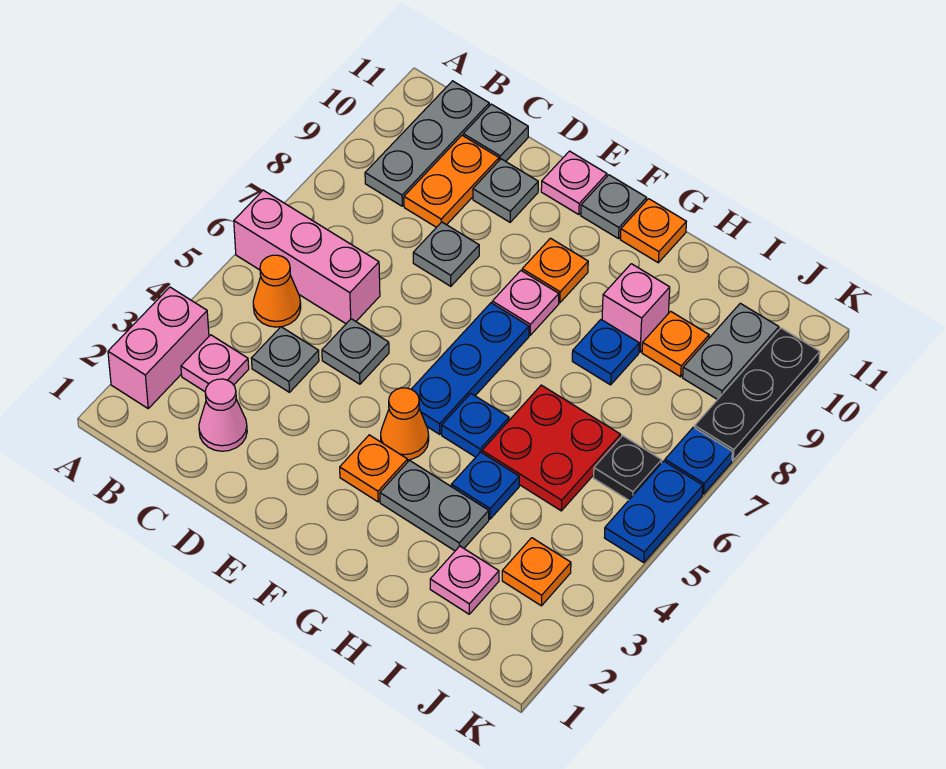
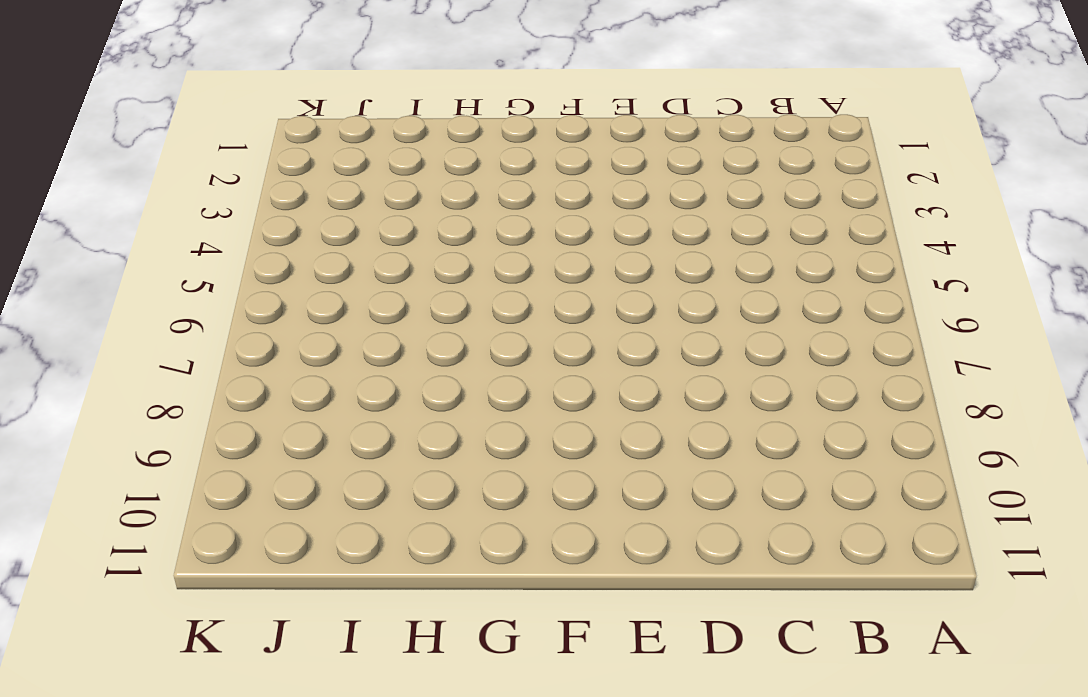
none -> pink 1x2 brick [108,287,209,408]
none -> pink 1x3 brick [234,190,380,324]
none -> pink 1x1 plate [181,335,249,392]
none -> orange 1x1 cone [253,255,301,327]

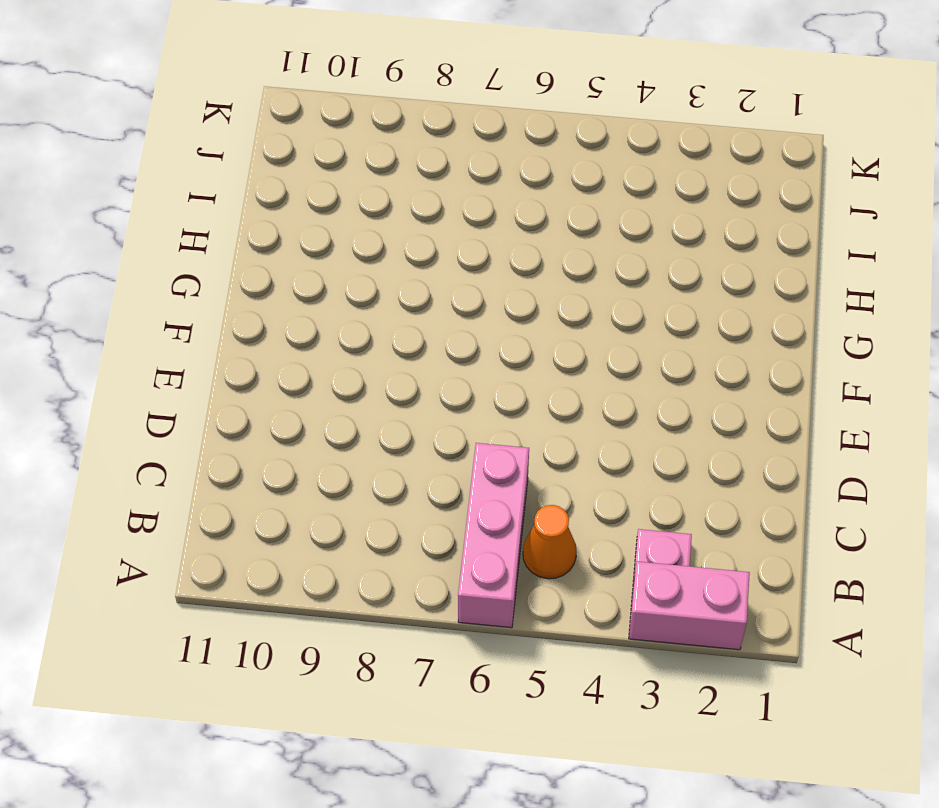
none -> grey 1x3 plate [365,81,489,206]
none -> pink 1x1 cone [199,379,247,451]
none -> grey 1x1 plate [251,327,319,392]
none -> orange 1x2 plate [404,135,499,227]

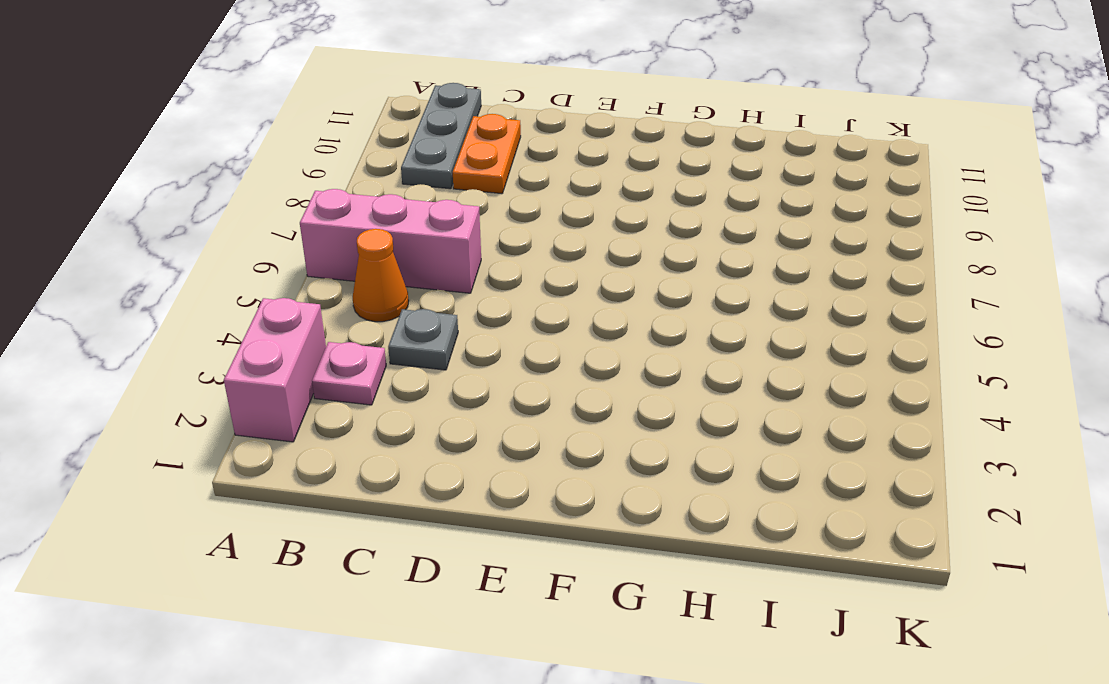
none -> pink 1x1 cone [199,379,247,451]
none -> grey 1x1 plate [463,104,528,161]
none -> grey 1x1 plate [322,319,389,384]
none -> grey 1x1 plate [413,222,479,286]

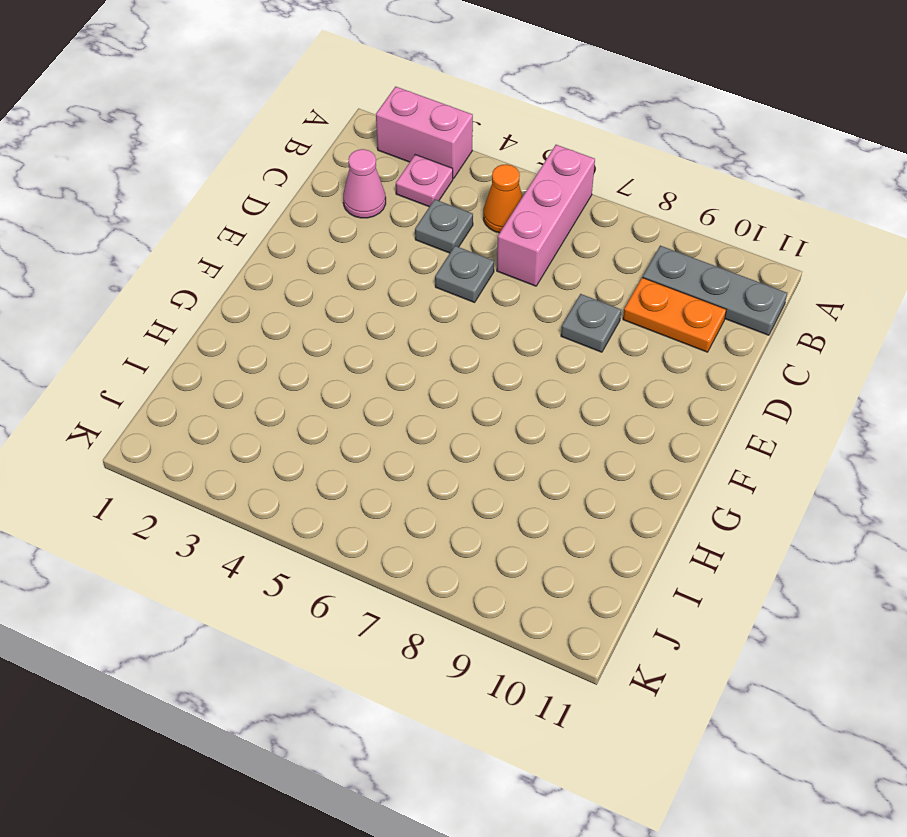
none -> grey 1x1 plate [463,104,528,161]
none -> grey 1x1 plate [473,159,538,222]
none -> pink 1x1 plate [541,151,607,215]
none -> orange 1x1 plate [340,435,408,502]

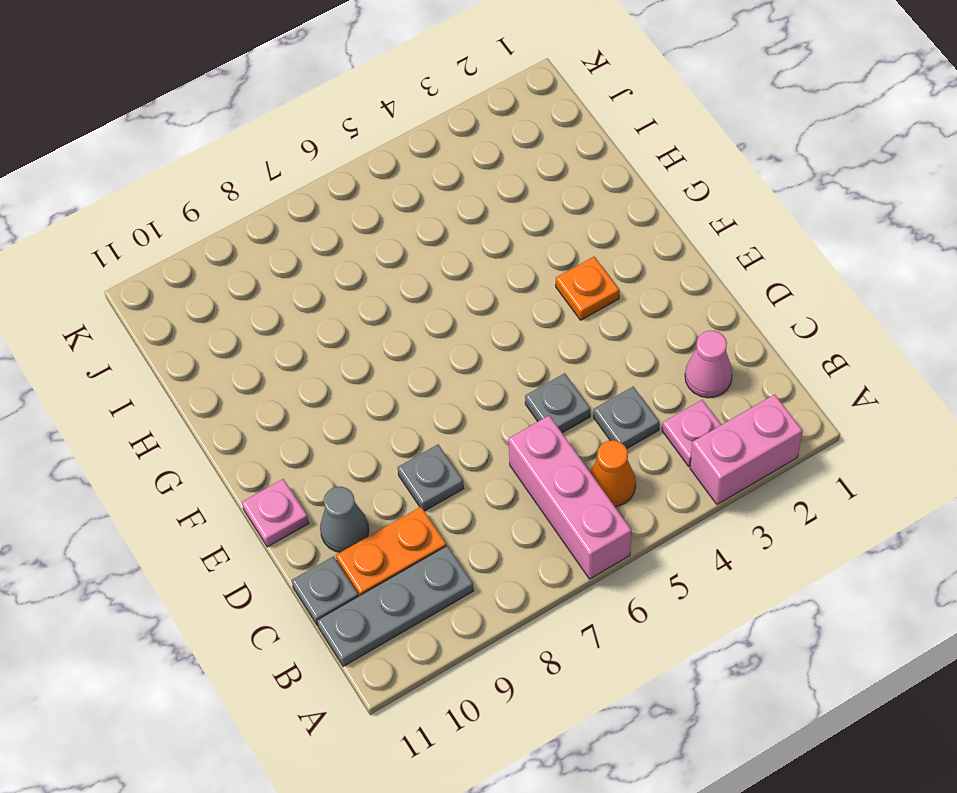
grey 1x1 cone [320,487,369,552] -> grey 1x1 plate [473,159,538,222]
none -> orange 1x1 cone [381,388,429,460]
none -> blue 1x3 plate [411,303,529,434]
none -> pink 1x1 plate [492,271,559,335]
none -> orange 1x1 plate [522,238,588,303]

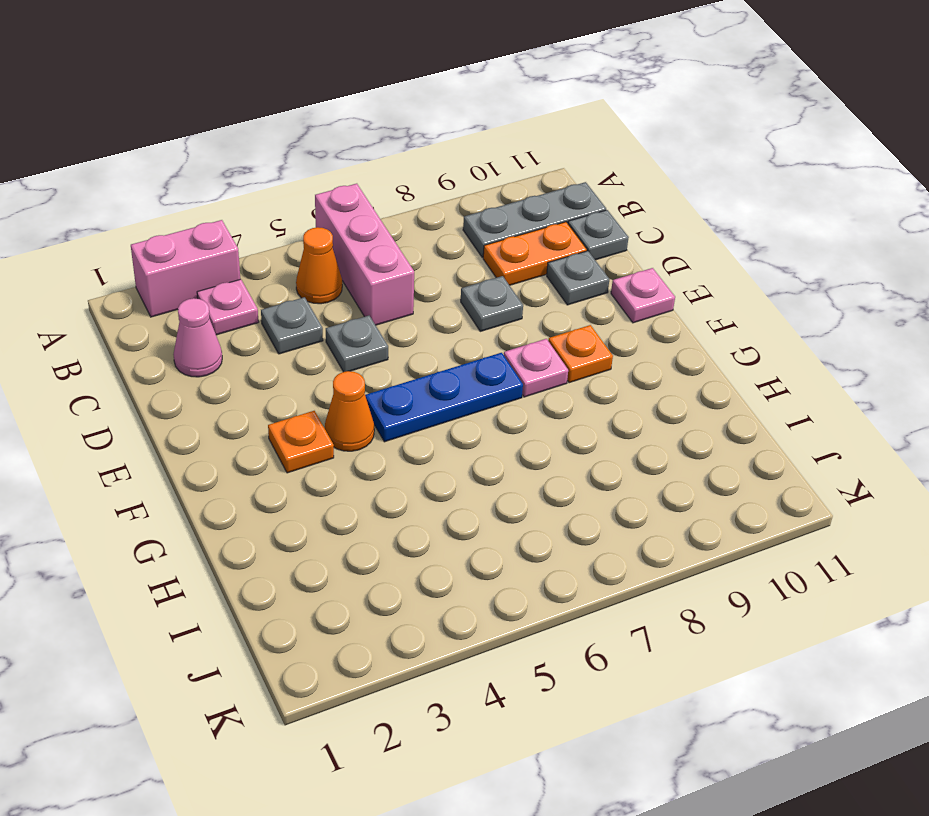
none -> grey 1x1 plate [581,175,647,239]
none -> grey 1x2 plate [380,460,489,551]
none -> blue 1x1 plate [442,393,509,457]
none -> orange 1x1 plate [620,199,686,263]

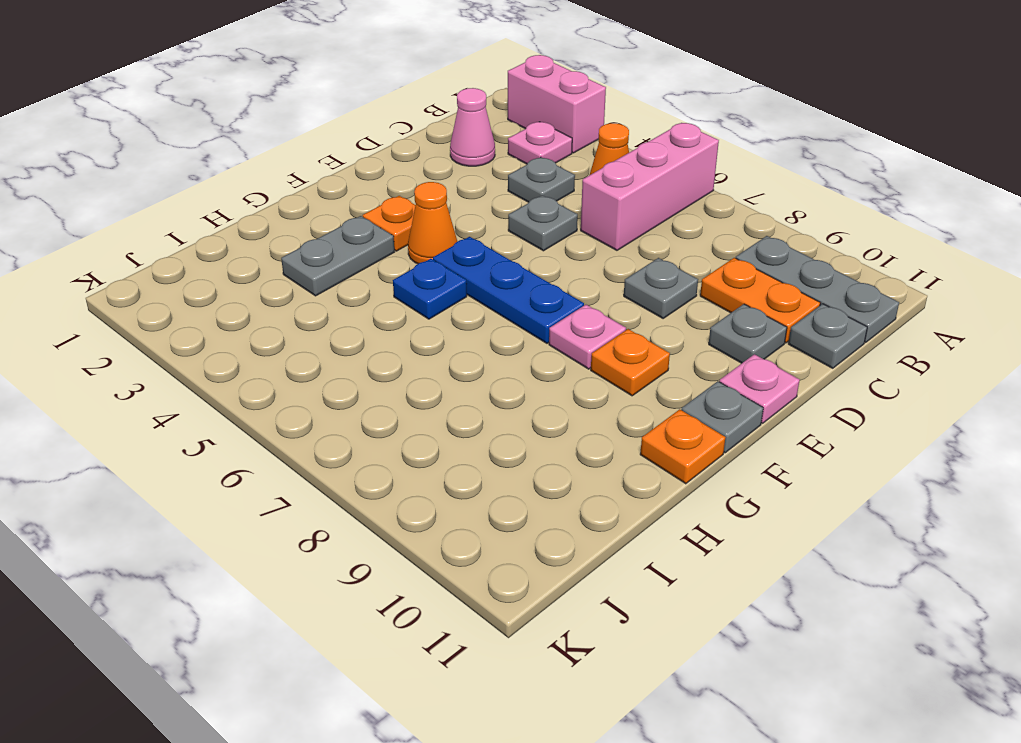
none -> blue 1x1 plate [451,452,519,519]
none -> red 2x2 plate [482,385,621,511]
none -> blue 1x1 plate [572,320,639,385]
none -> pink 1x1 brick [602,264,670,352]

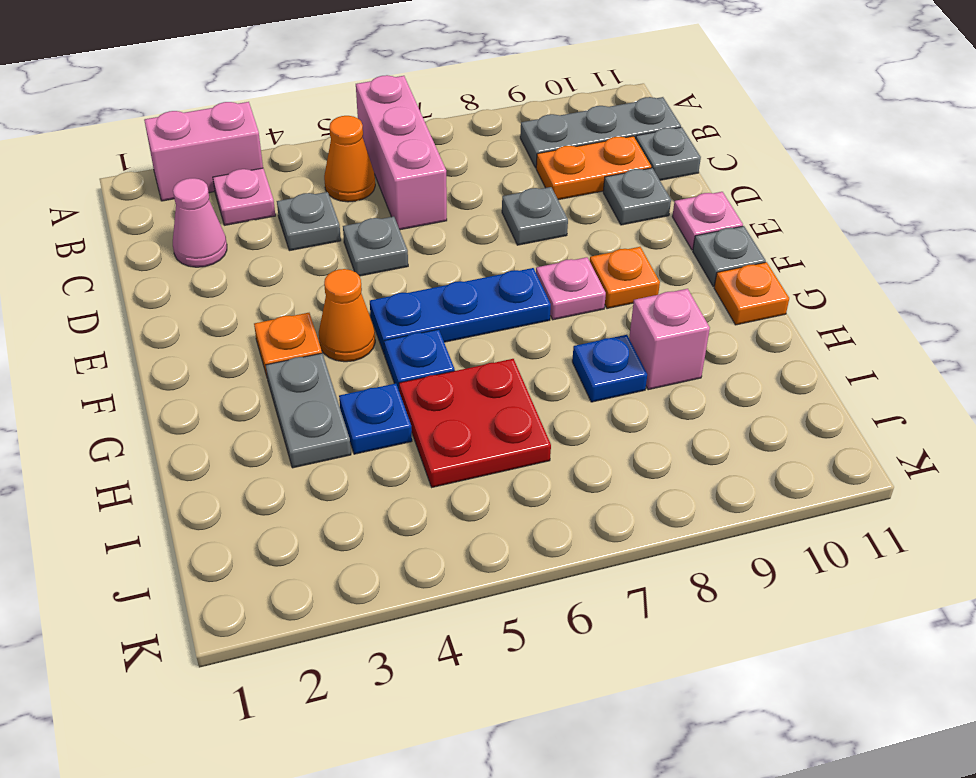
none -> pink 1x1 plate [430,546,499,614]
none -> orange 1x1 plate [642,311,709,377]
none -> orange 1x1 plate [502,538,571,606]
none -> black 1x1 plate [594,436,662,500]

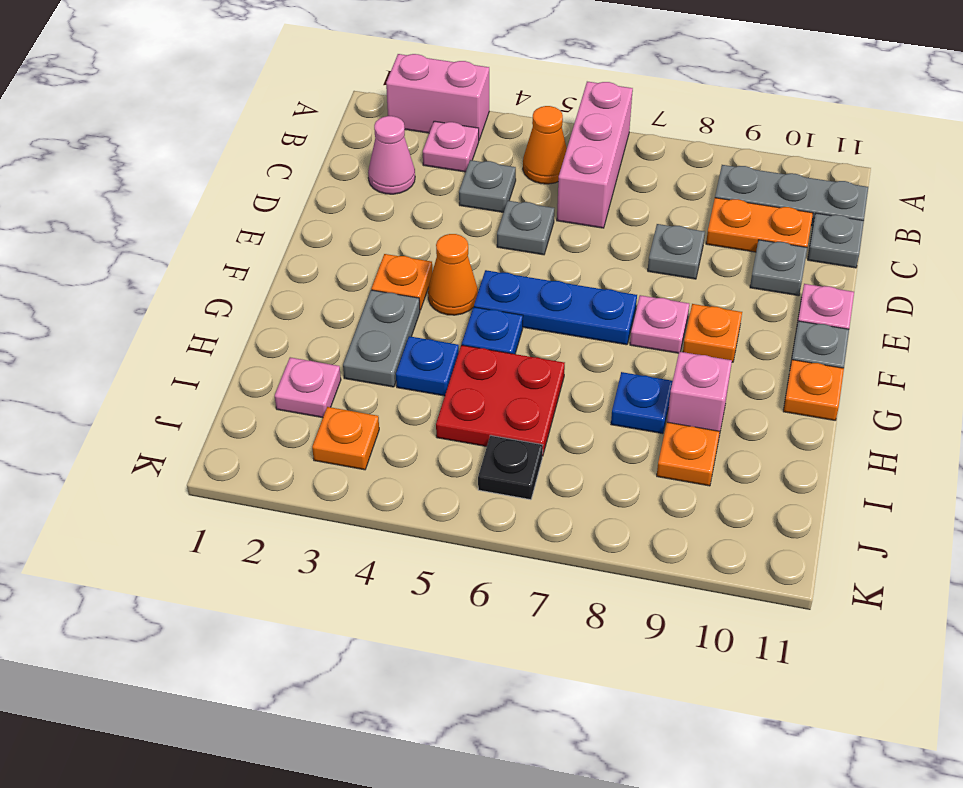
none -> grey 1x2 plate [683,303,779,400]
none -> blue 1x2 plate [604,461,703,562]
none -> blue 1x1 plate [665,427,732,494]
none -> black 1x3 plate [695,328,820,460]

